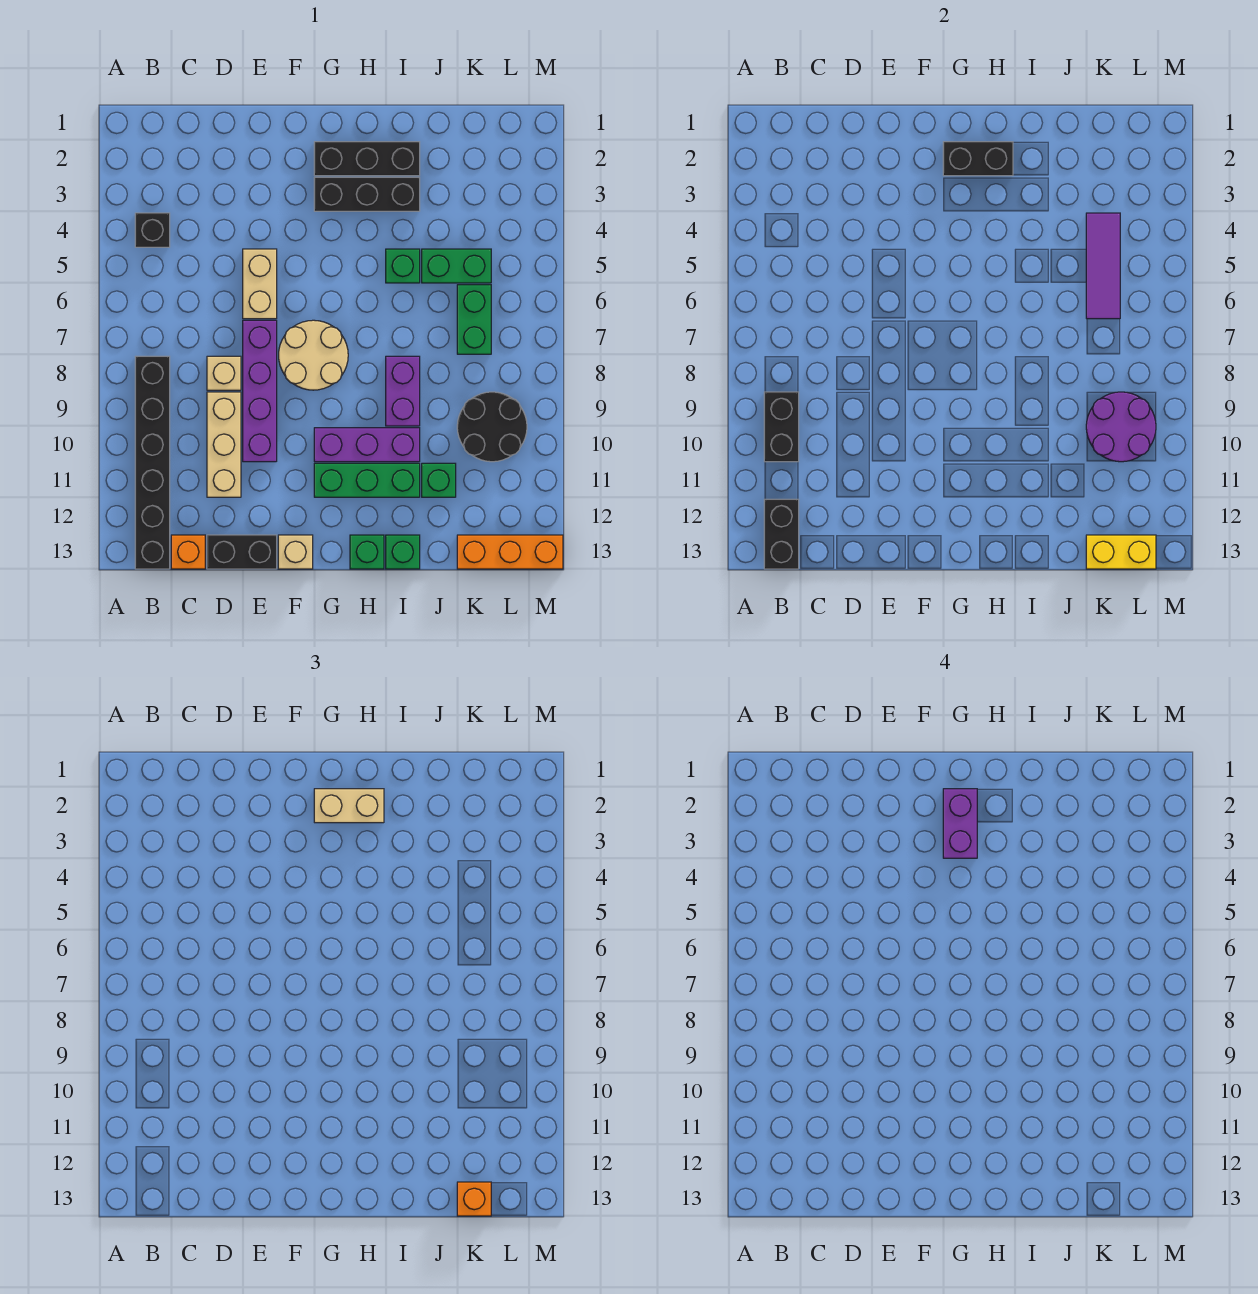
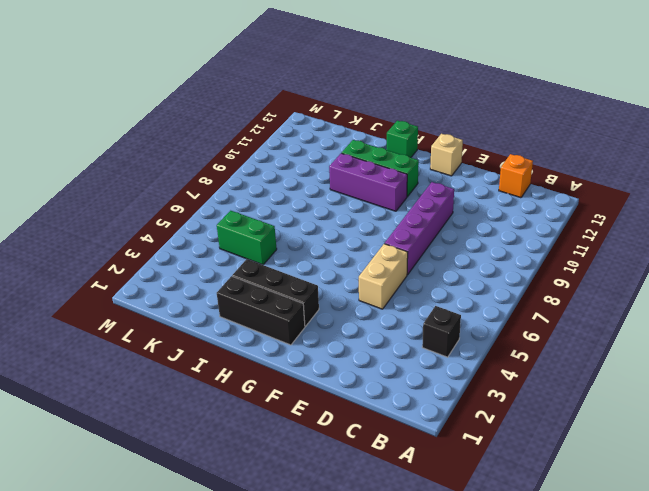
none -> black 1x6 brick [135,356,170,569]
none -> tan 1x1 brick [207,356,241,390]
none -> tan 1x3 brick [207,392,241,497]
none -> black 1x2 brick [207,535,277,569]

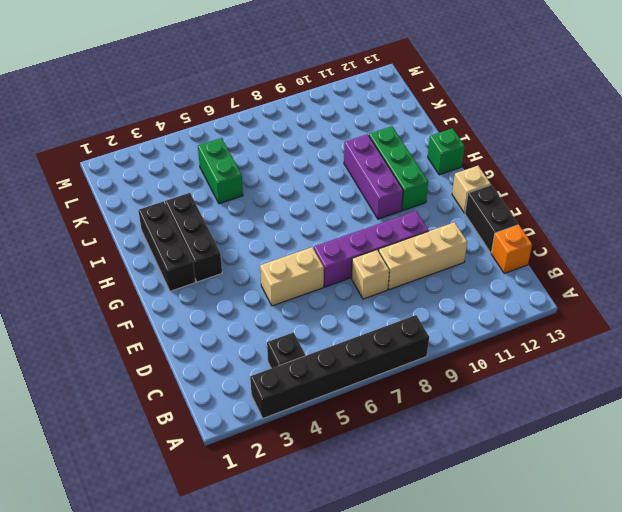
black 1x6 brick [250,315,429,418] -> black 1x6 brick moved to [135,356,170,569]
none -> tan 2x2 round brick [279,320,348,390]
none -> green 1x1 brick [386,249,420,283]
none -> purple 1x2 brick [386,356,420,426]
none -> green 1x1 brick [386,535,420,569]

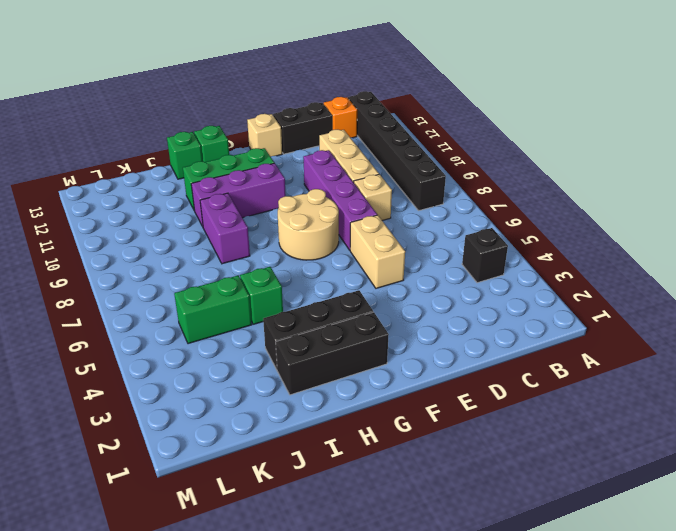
none -> green 1x1 brick [422,463,456,497]
none -> green 1x2 brick [457,285,491,354]
none -> black 2x2 round brick [457,392,527,462]
none -> orange 1x3 brick [457,535,563,569]

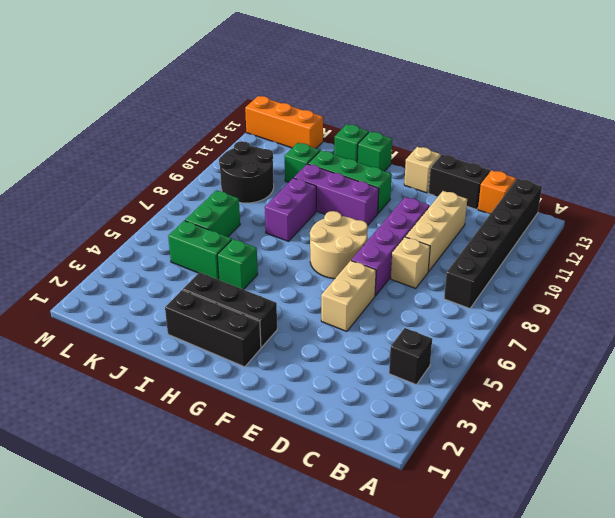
none -> black 1x2 brick [764,392,799,462]
none -> black 1x2 brick [764,499,799,569]
none -> black 1x2 brick [943,142,1013,176]
none -> purple 1x3 tile [1086,213,1120,319]

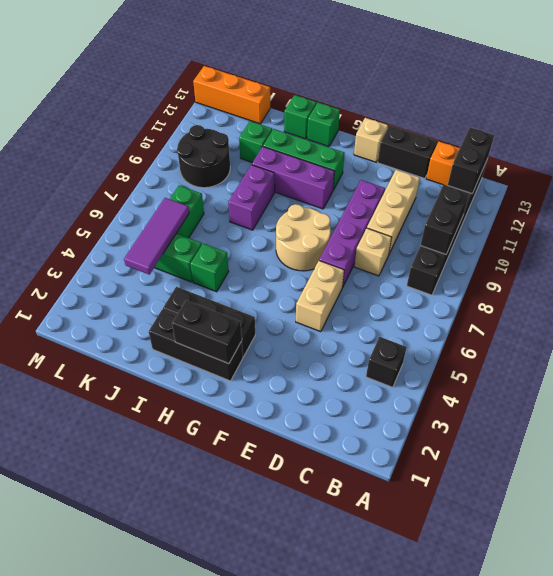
none -> purple 2x2 round brick [1086,392,1156,462]
none -> yellow 1x2 brick [1086,535,1156,569]
none -> tan 1x2 brick [314,789,384,823]
none -> orange 1x1 brick [457,1182,491,1216]

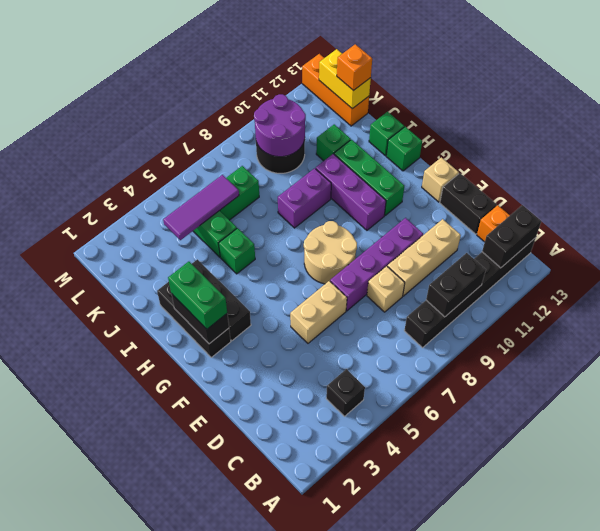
green 1x2 brick [168,262,227,329] -> tan 1x2 brick [314,789,384,823]
none -> purple 1x2 brick [943,789,977,858]

